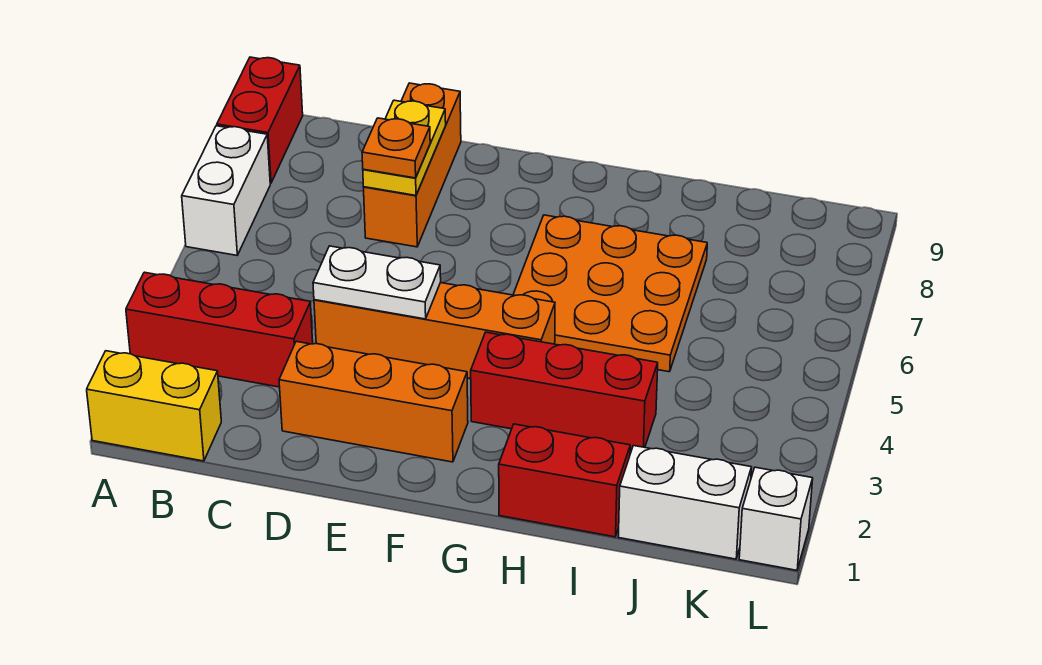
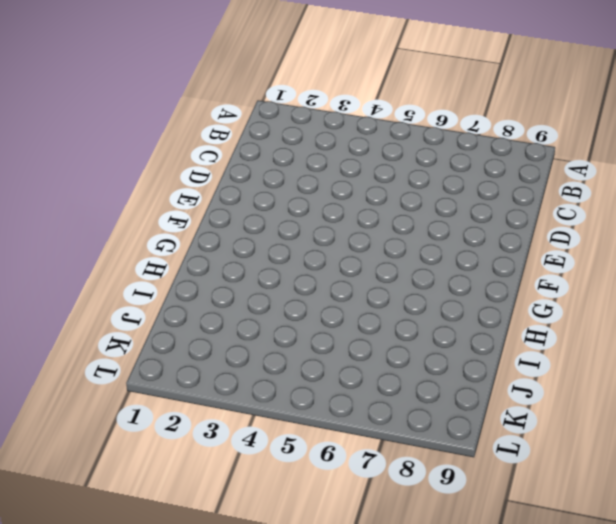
none -> yellow 1x2 brick [87,351,221,461]
none -> red 1x3 brick [126,272,313,387]
none -> white 1x2 brick [182,126,270,255]

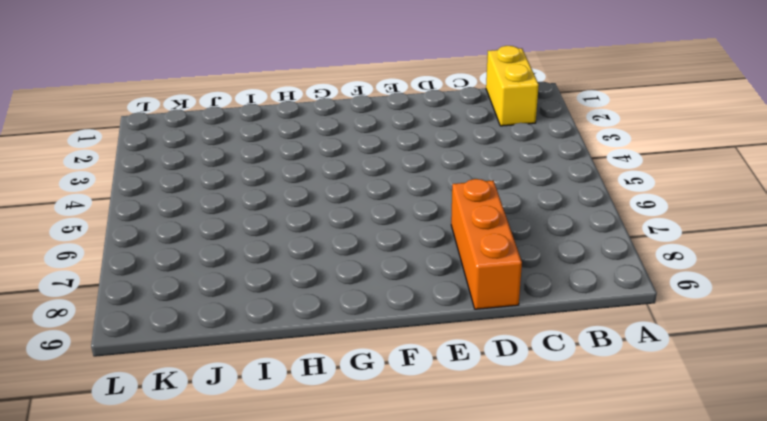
yellow 1x2 brick [486,46,539,126] -> yellow 1x2 brick turned to [87,351,221,461]
none -> red 1x3 brick [126,272,313,387]
none -> white 1x2 brick [182,126,270,255]
none -> red 1x2 brick [217,57,303,183]

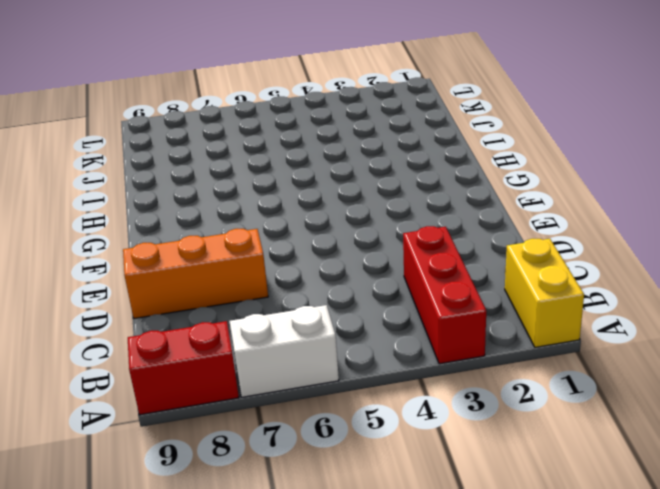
none -> orange 1x3 brick [279,341,468,462]
none -> orange 1x4 brick [314,283,555,379]
none -> red 1x3 brick [471,332,658,450]

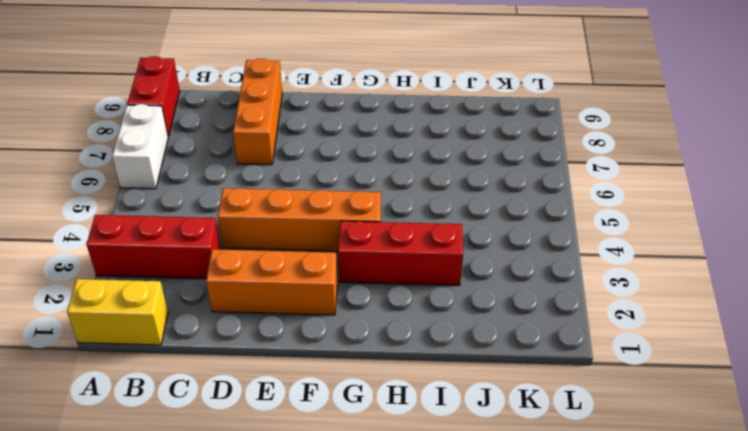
none -> orange 3x3 plate [513,215,707,372]
none -> red 1x2 brick [499,424,630,537]
none -> white 1x2 brick [618,446,751,559]

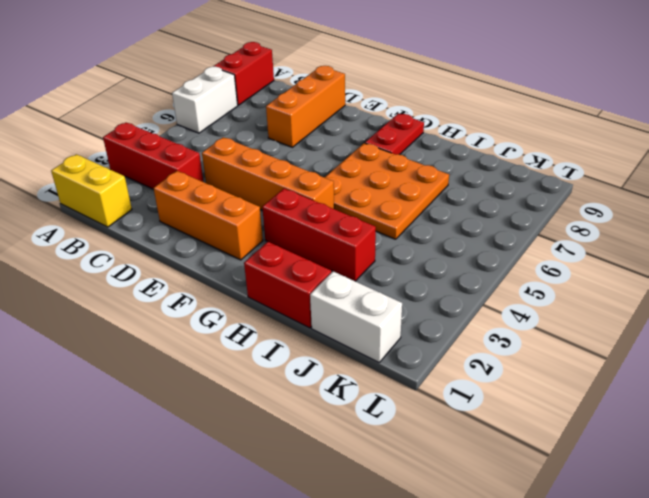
red 1x2 plate [365,114,424,155] -> none
none -> white 1x1 brick [739,467,813,570]
none -> white 1x2 plate [313,246,441,319]
none -> yellow 1x2 plate [363,100,446,195]

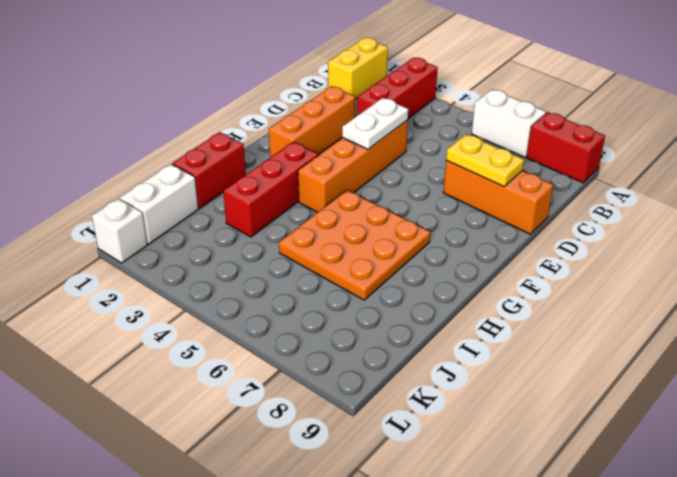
none -> orange 1x1 plate [362,118,430,178]

